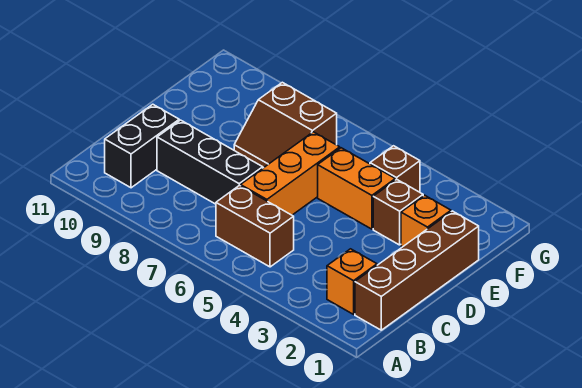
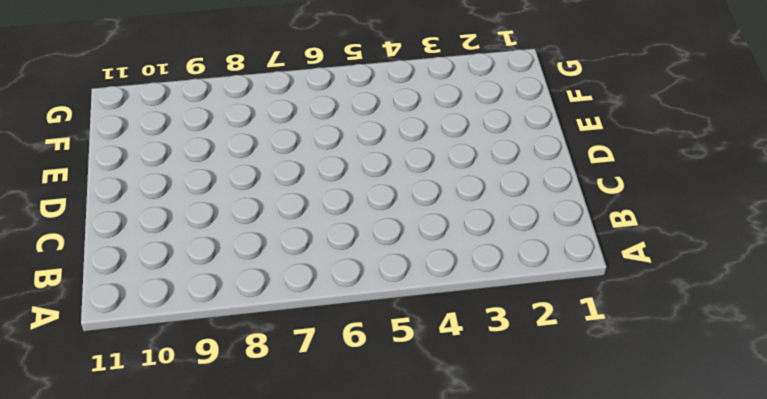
none -> brown 1x4 brick [355,211,479,330]
none -> orange 1x1 brick [327,249,377,314]

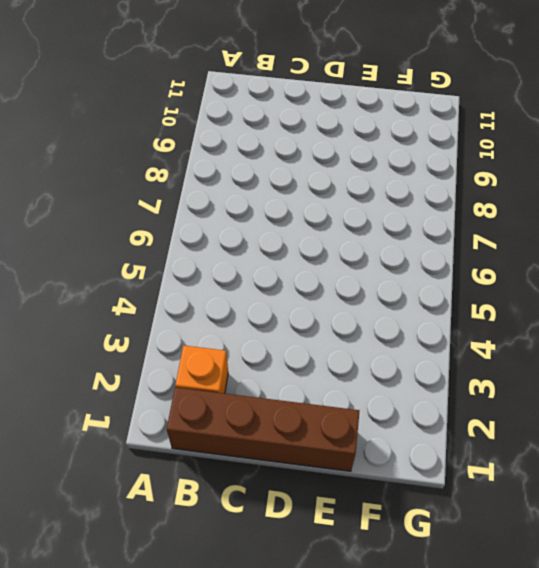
none -> brown 1x2 brick [216,185,294,267]
none -> black 1x2 brick [105,104,179,188]

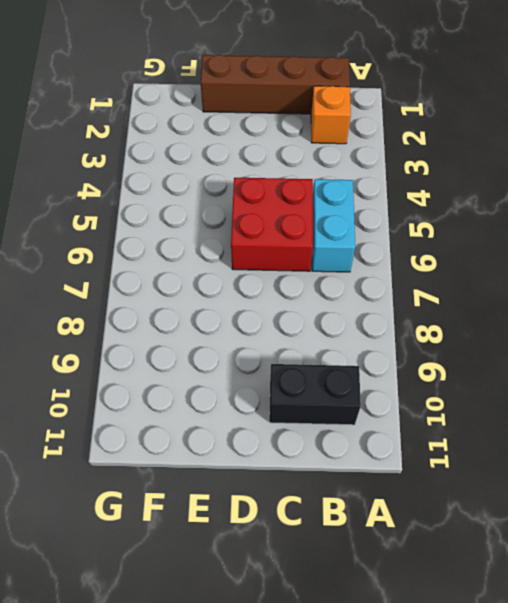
cyan 1x2 brick [312,179,355,272] -> brown 1x2 brick [216,185,294,267]
red 2x2 brick [231,178,313,271] -> orange 1x3 brick [241,132,340,215]
none -> black 1x3 brick [157,120,263,204]
none -> orange 1x1 brick [401,195,451,247]

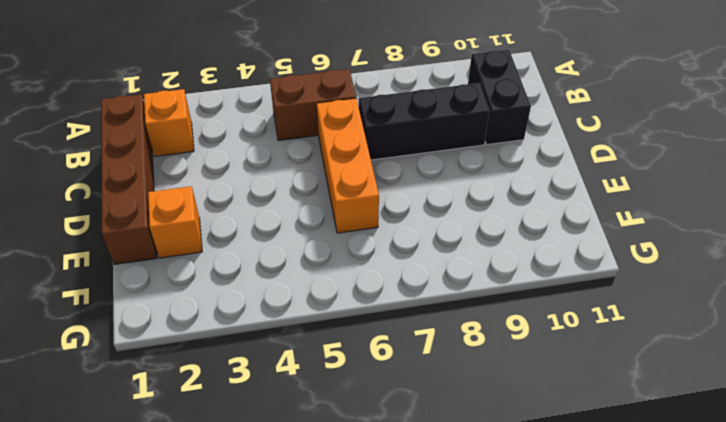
none -> brown 1x1 brick [373,179,423,245]
none -> orange 1x2 brick [318,148,395,229]

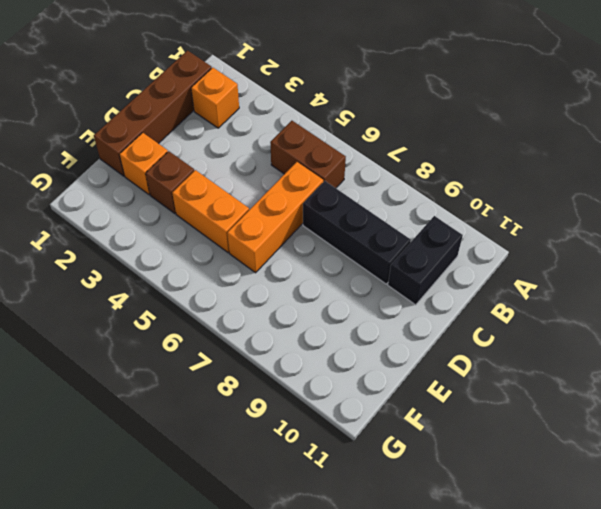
none -> brown 2x2 slope [234,82,337,168]
none -> brown 1x1 brick [370,146,420,192]

